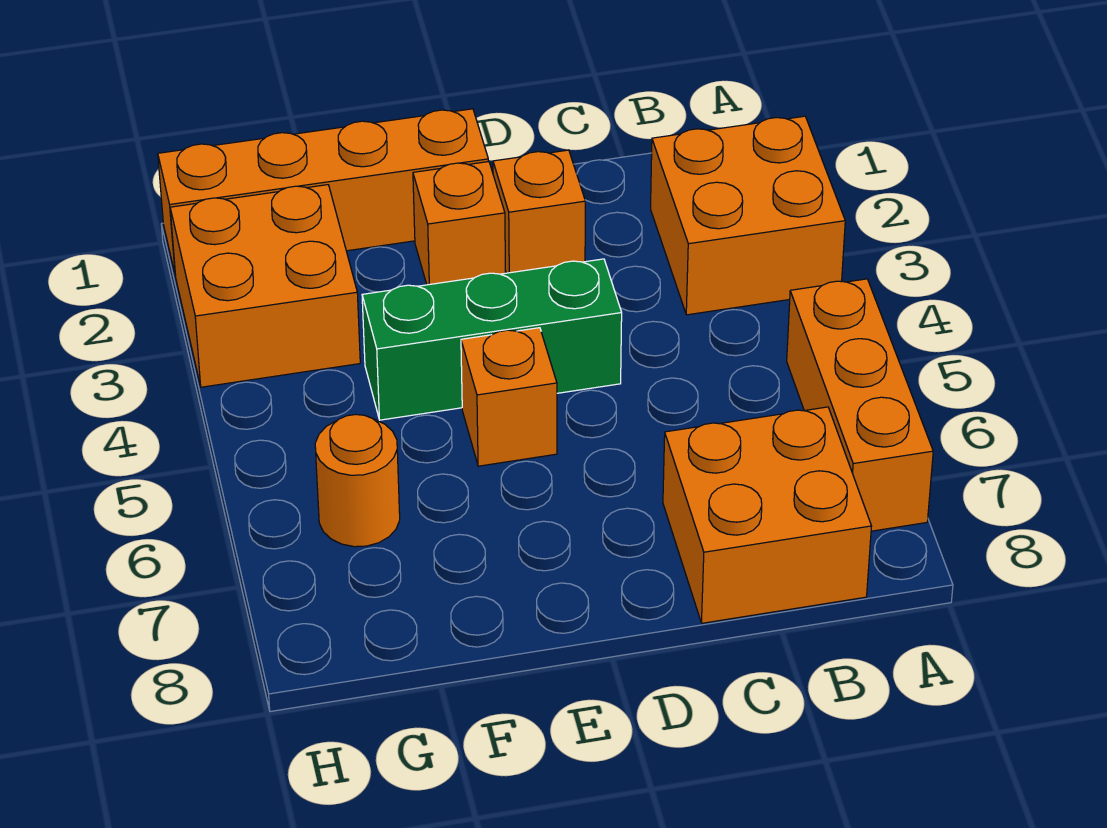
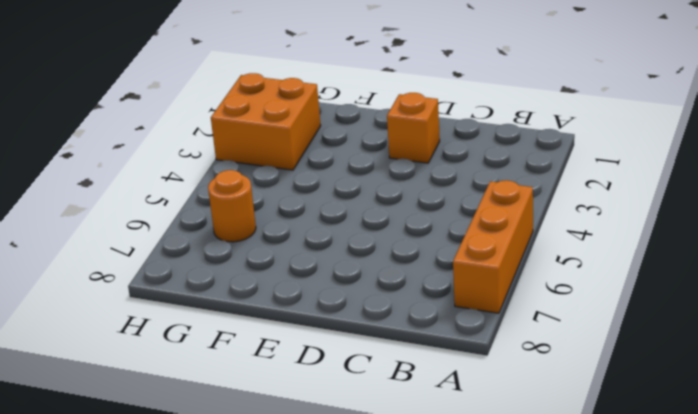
none -> orange 2x2 brick [651,116,845,315]
none -> orange 2x2 brick [663,407,872,623]

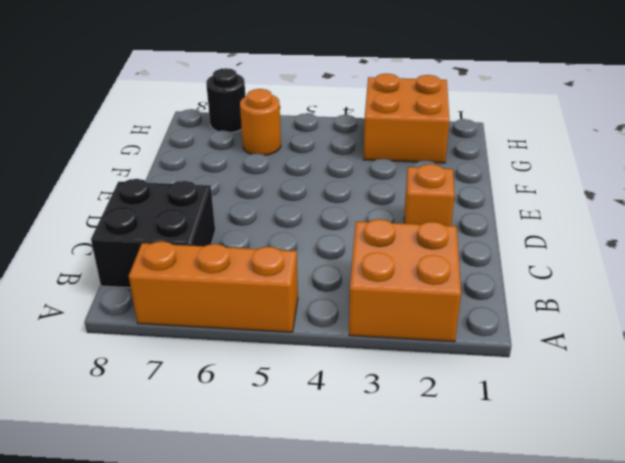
black 2x2 brick [91,179,215,288] -> orange 2x2 brick [663,407,872,623]
black 1x1 round brick [206,68,245,132] -> none
none -> green 1x3 brick [362,259,622,420]
none -> orange 1x4 brick [158,109,488,276]

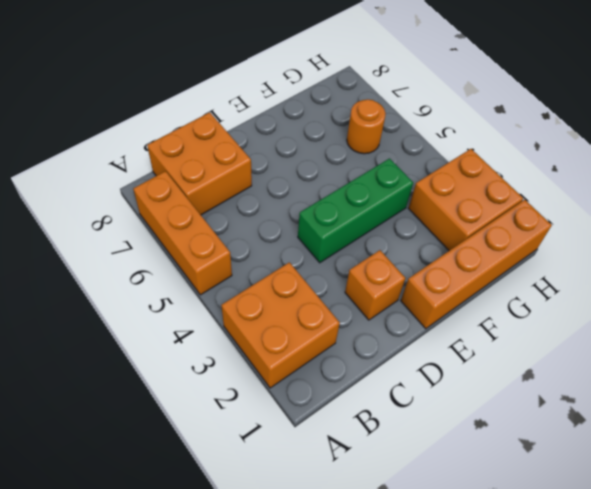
none -> orange 1x1 brick [413,162,505,285]
none -> orange 1x1 brick [461,328,557,466]

